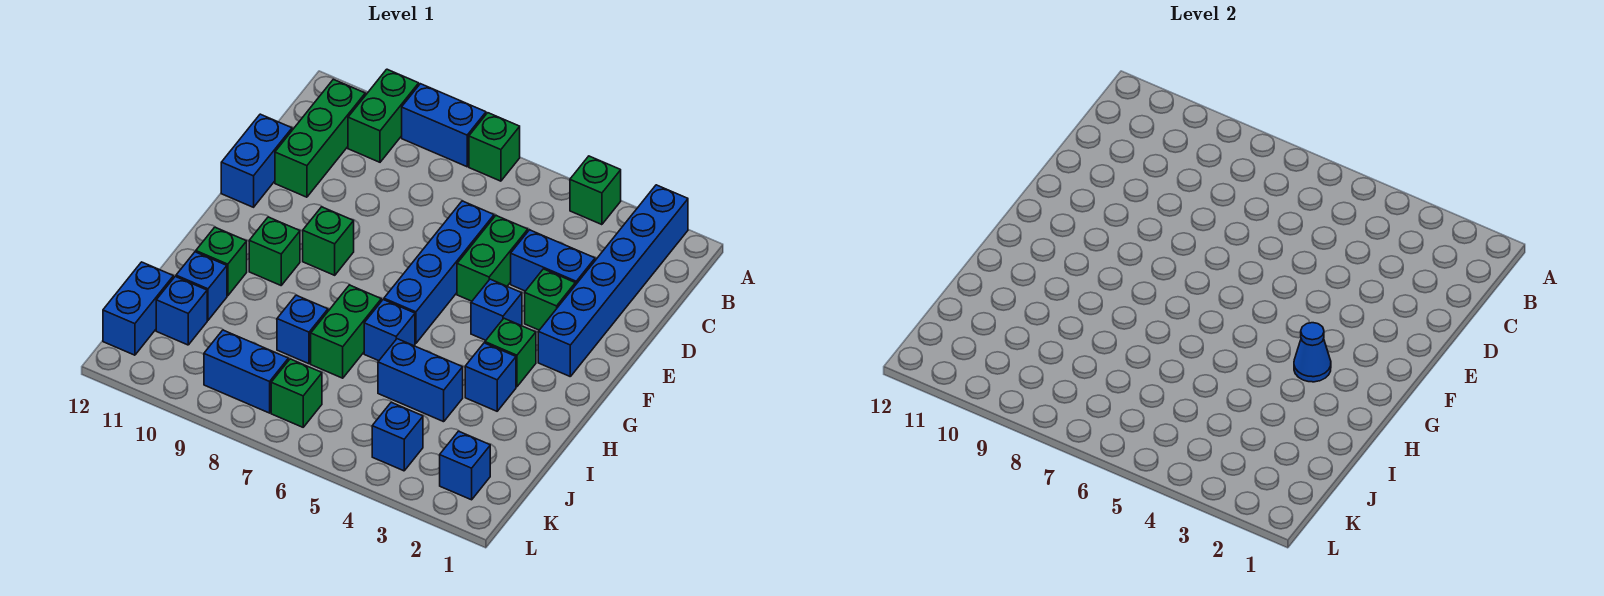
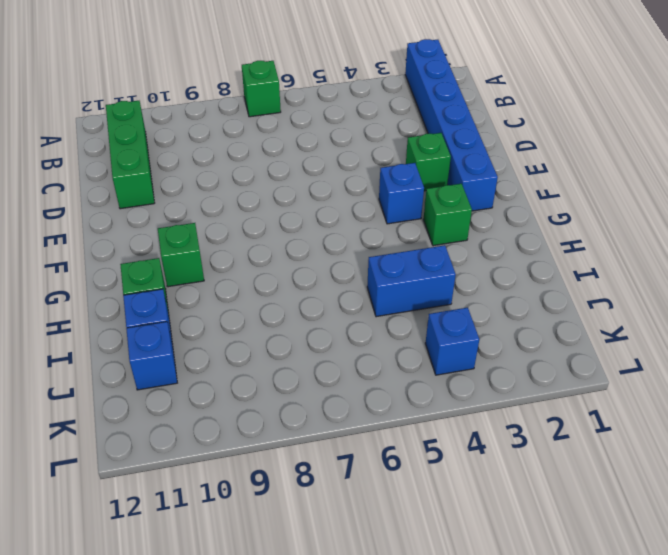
none -> green 1x1 brick [570,156,621,225]
none -> blue 1x2 brick [402,84,486,167]
none -> green 1x2 brick [348,69,419,162]

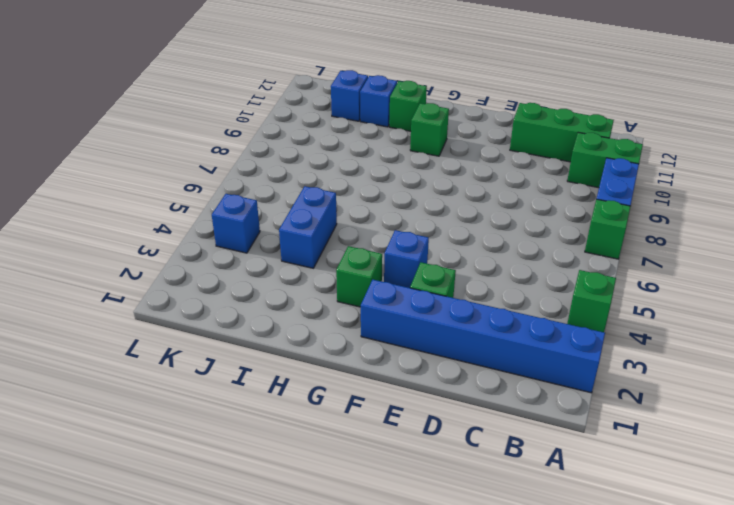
none -> blue 1x2 brick [511,230,595,291]
none -> green 1x2 brick [457,216,528,301]
none -> blue 1x4 brick [384,201,494,343]

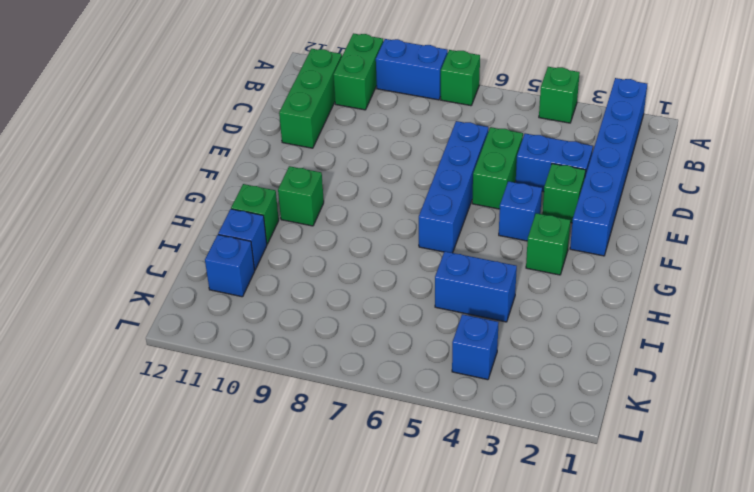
none -> blue 1x2 brick [221,114,292,207]
none -> green 1x1 brick [303,207,354,275]
none -> blue 1x1 brick [465,343,516,411]

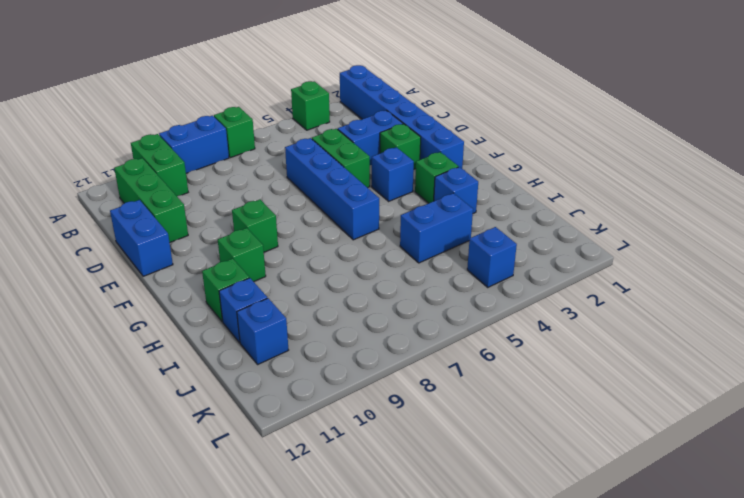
none -> blue 1x1 brick [364,299,415,361]
none -> green 1x2 brick [311,285,381,378]
none -> blue 1x1 brick [277,295,328,364]

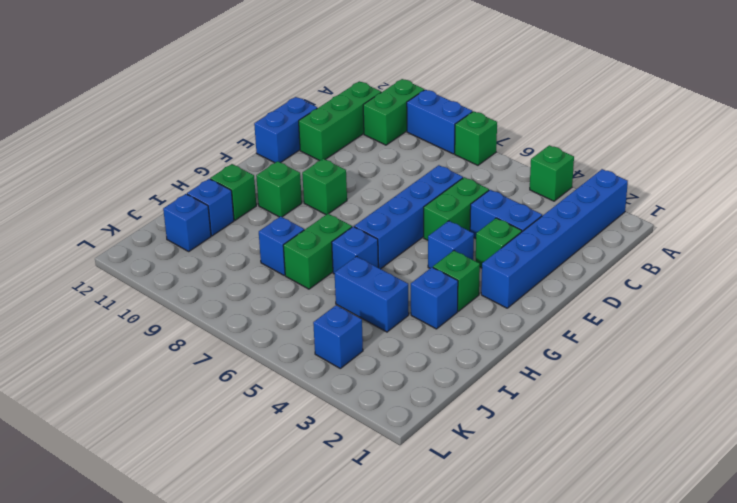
none -> blue 1x2 brick [103,262,173,355]
none -> blue 1x1 brick [440,431,490,500]
none -> green 1x1 brick [271,359,322,427]

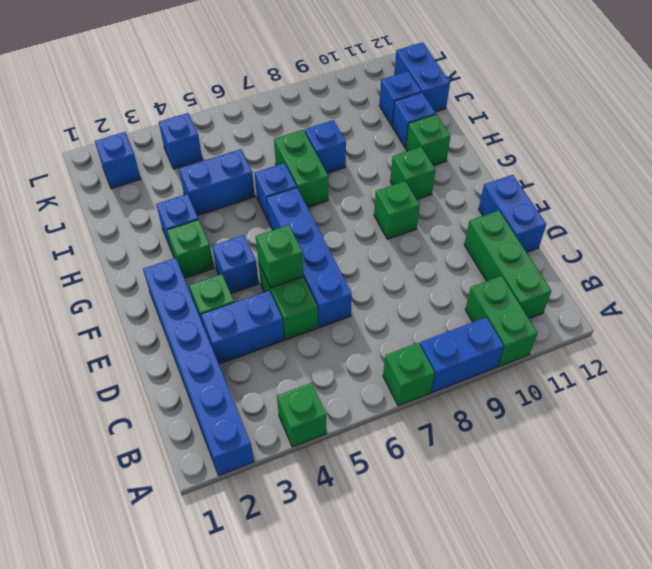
green 1x1 brick [256,225,303,288] -> green 1x1 brick moved to [271,359,322,427]
none -> blue 1x2 brick [204,330,288,413]
none -> blue 1x1 cone [1294,323,1331,382]

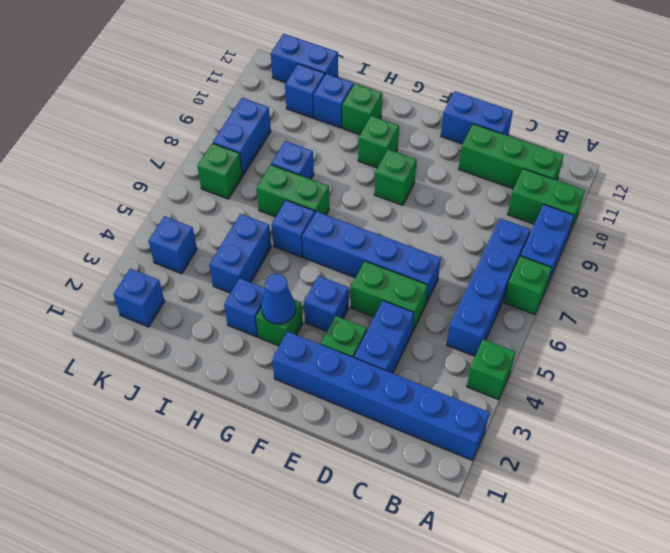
blue 1x4 brick [447,218,530,356] -> none

